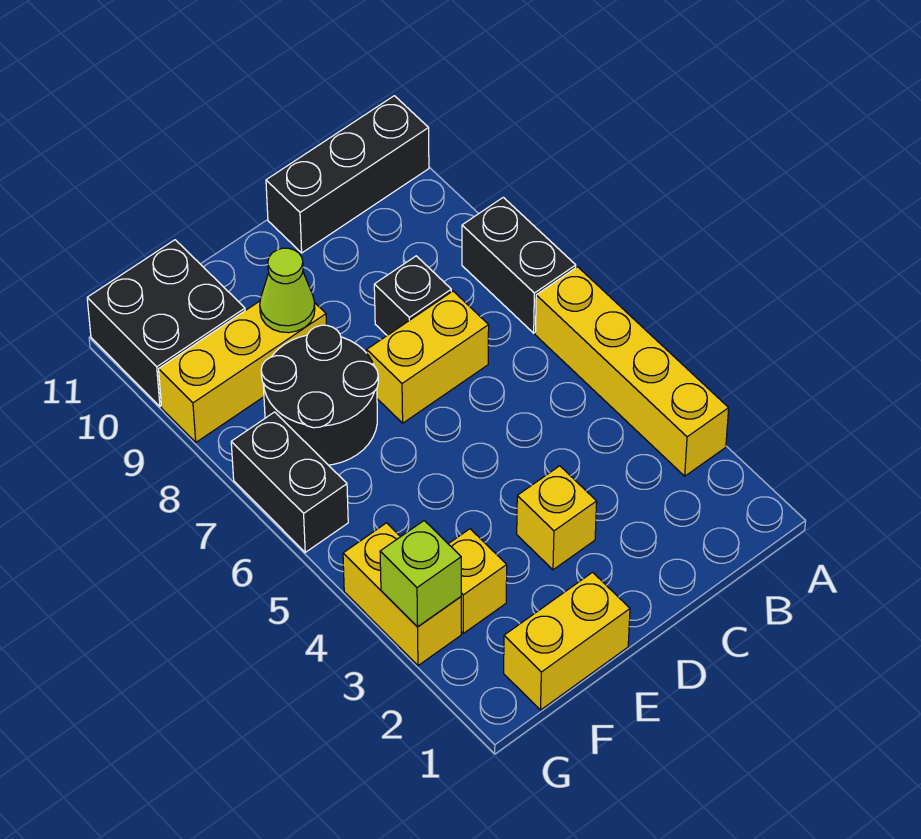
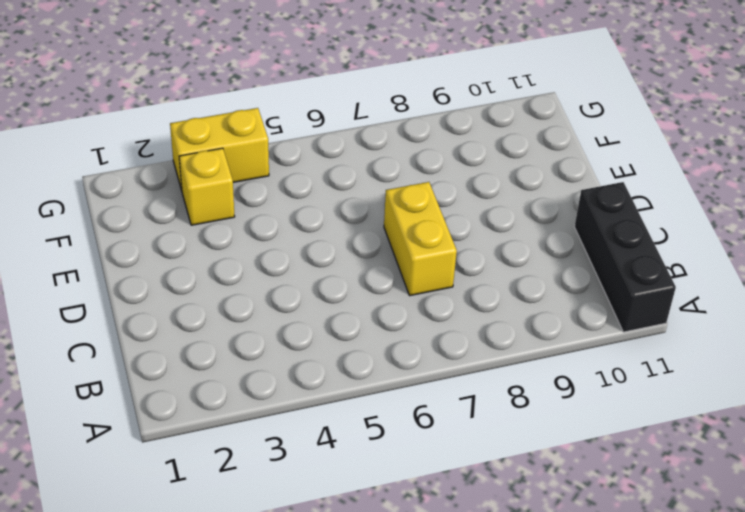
none -> yellow 1x4 brick [535,267,729,476]
none -> black 1x2 brick [462,197,576,333]
none -> black 1x1 brick [374,256,451,335]

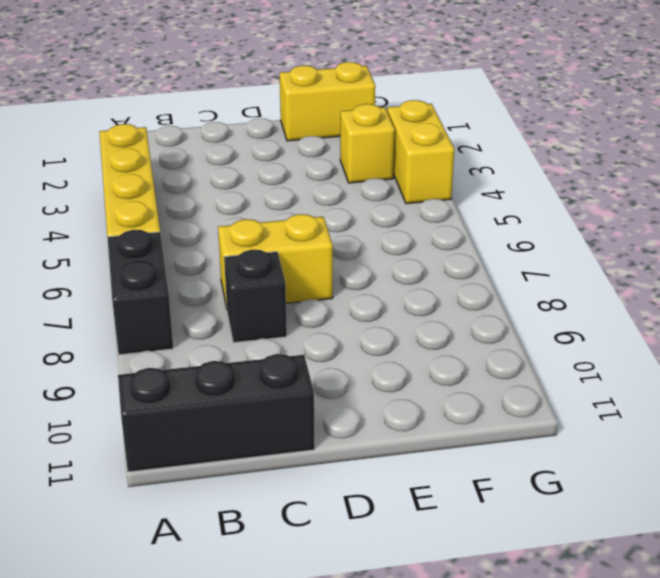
none -> yellow 1x1 brick [517,466,597,570]
none -> black 2x2 round brick [261,325,378,465]
none -> yellow 1x3 brick [159,301,326,442]

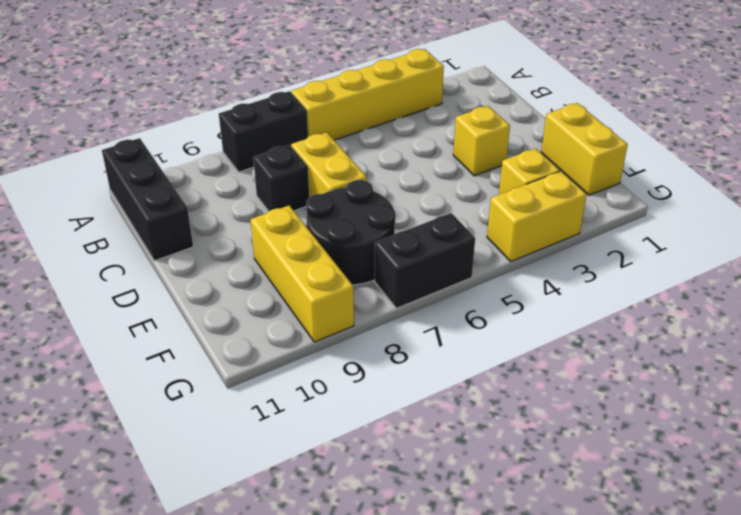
none -> black 2x2 brick [87,240,245,406]
none -> lime 1x1 cone [260,248,315,333]
none -> lime 1x1 brick [380,521,461,627]

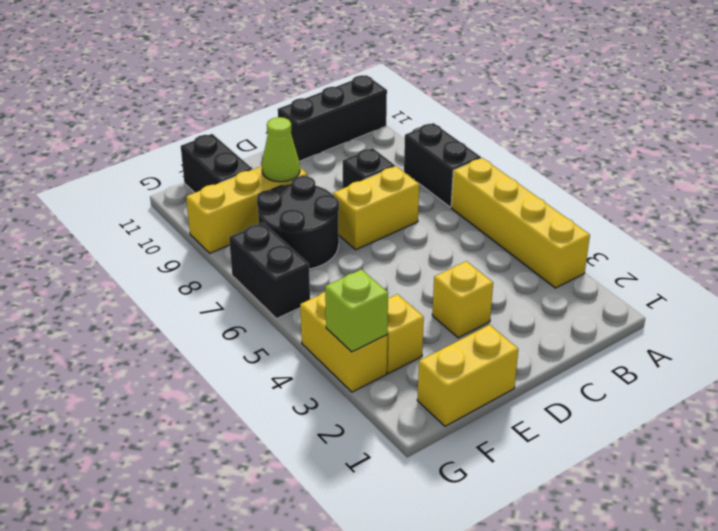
black 1x2 brick [181,134,252,193] -> black 2x2 brick [87,240,245,406]

